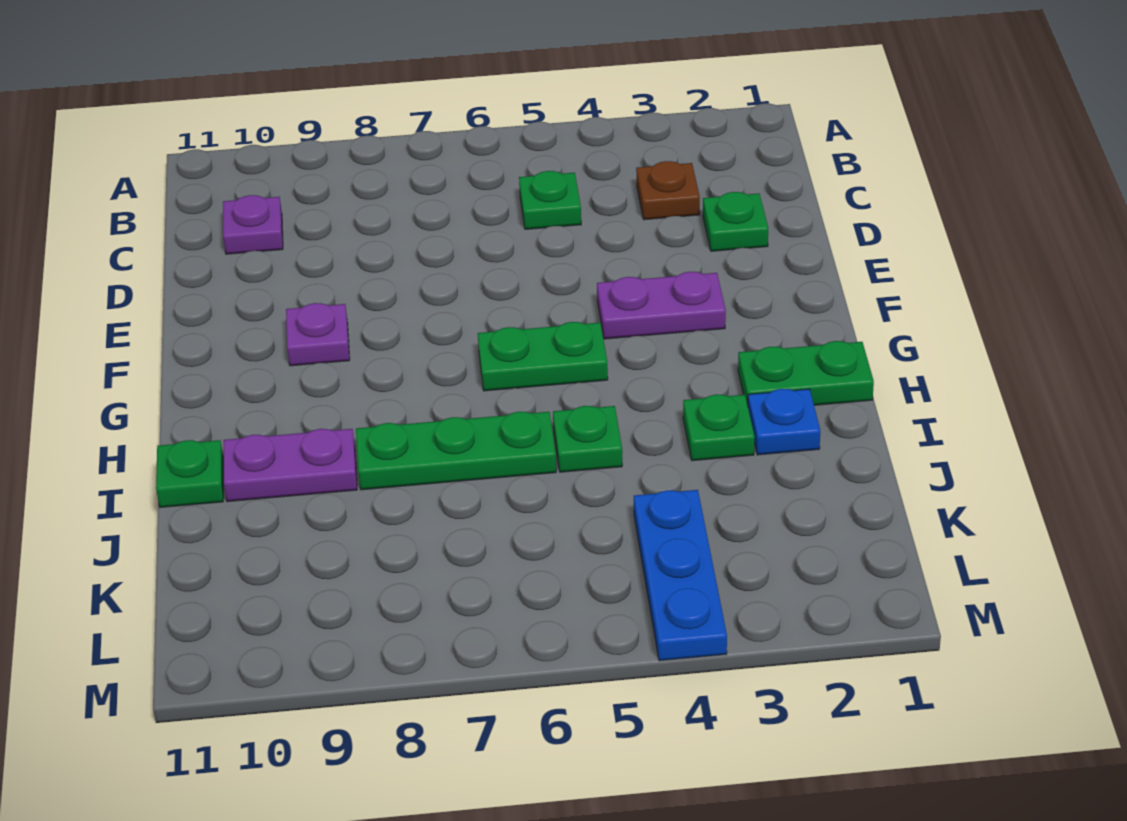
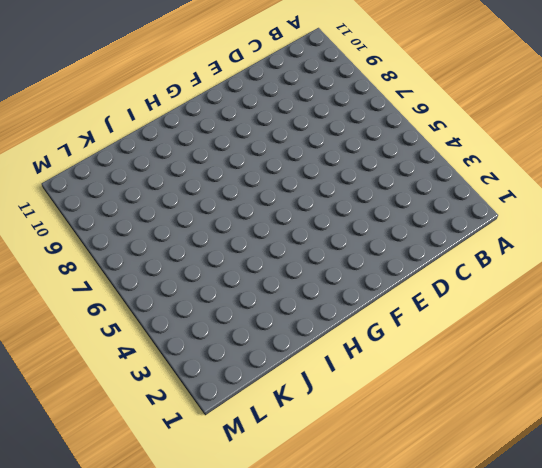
none -> brown 1x1 plate [636,161,700,220]
none -> green 1x1 plate [519,171,581,229]
none -> purple 1x1 plate [223,195,283,254]

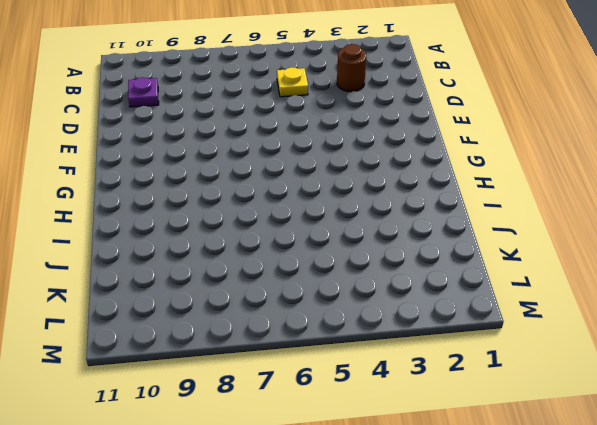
brown 1x1 round brick [337,44,366,92] -> brown 1x1 plate [636,161,700,220]
yellow 1x1 plate [277,67,308,97] -> green 1x1 plate [519,171,581,229]
none -> green 1x1 plate [703,192,768,251]
none -> purple 1x2 plate [597,272,726,339]
none -> purple 1x1 plate [286,303,350,366]

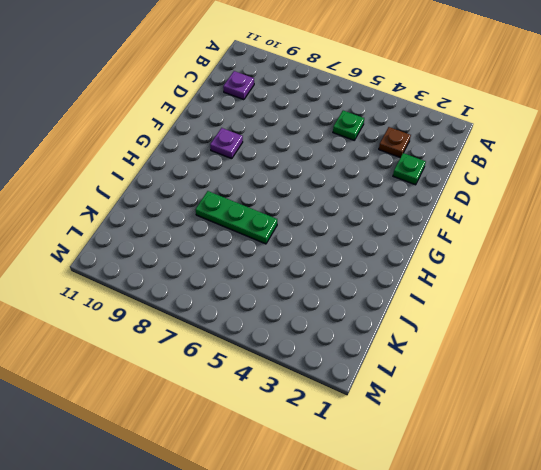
none -> purple 1x2 plate [597,272,726,339]
none -> green 1x2 plate [478,322,608,391]
none -> green 1x2 plate [738,341,874,405]

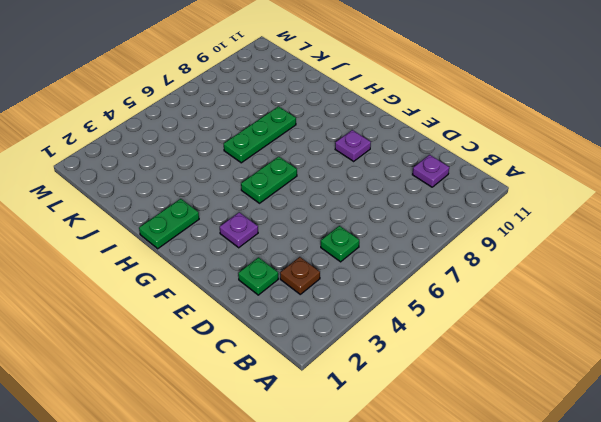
purple 1x1 plate [220,212,258,248] -> purple 1x2 plate [597,272,726,339]
none -> blue 1x1 plate [748,389,820,455]
none -> green 1x1 plate [683,394,755,461]
none -> green 1x1 plate [553,406,622,472]

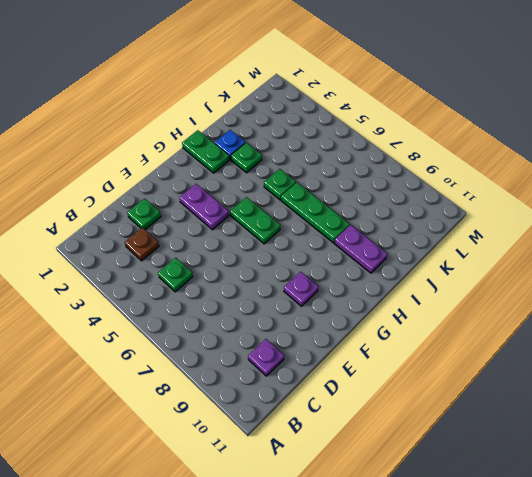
none -> green 1x1 plate [156,440,223,507]
none -> blue 1x3 plate [634,490,727,661]

